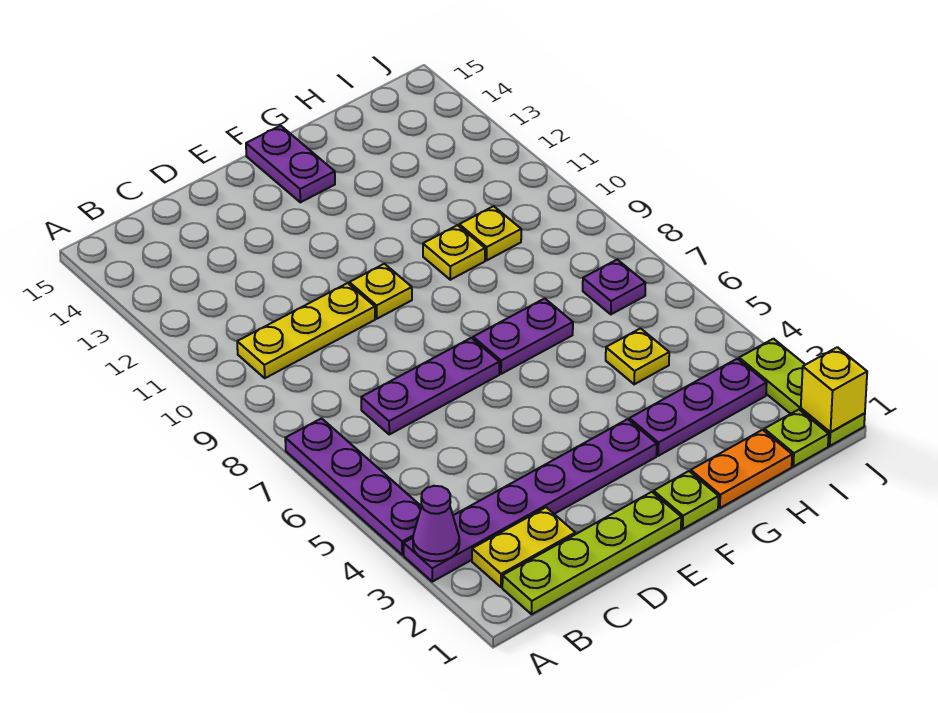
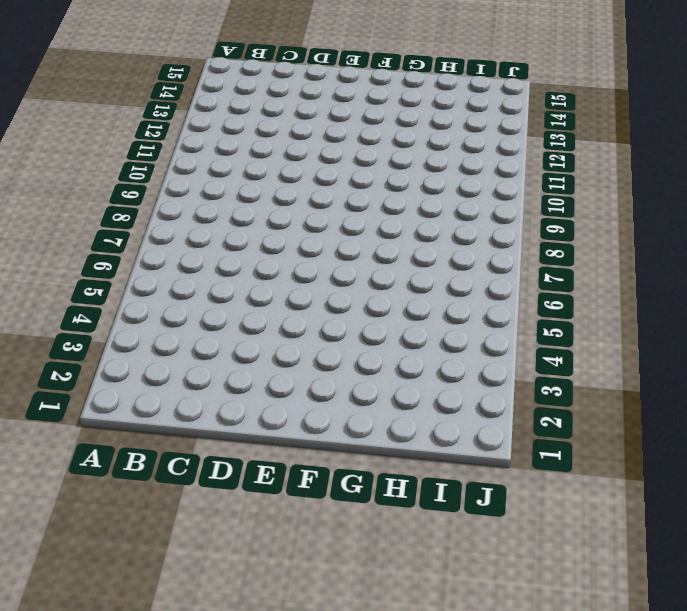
none -> purple 1x6 plate [404,419,657,582]
none -> purple 1x4 plate [285,418,422,555]
none -> lime 1x4 plate [502,492,681,614]

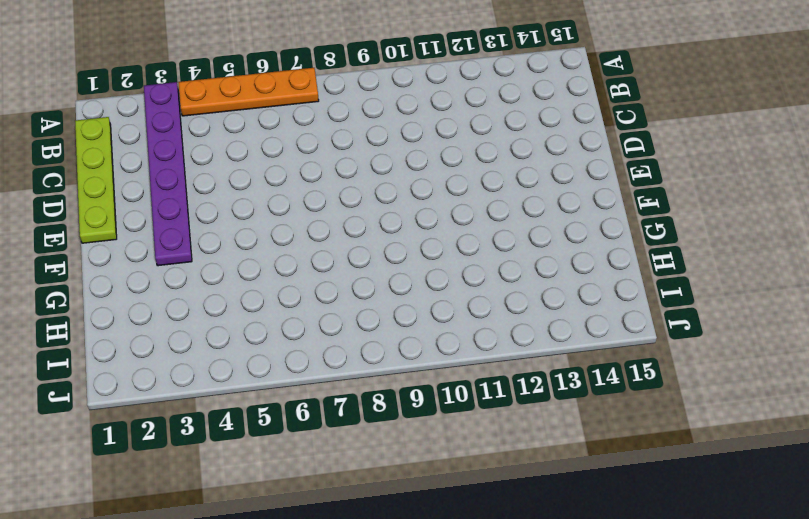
orange 1x4 plate [178,68,319,116] -> purple 1x4 plate [285,418,422,555]
none -> yellow 1x2 plate [472,507,575,587]
none -> yellow 1x3 plate [237,283,375,378]
none -> purple 1x3 plate [361,338,499,434]

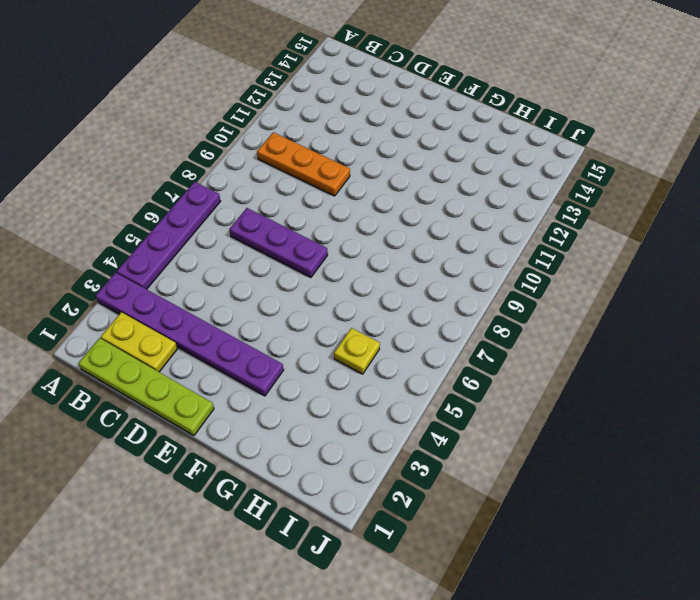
orange 1x3 plate [257,132,350,196] -> yellow 1x3 plate [237,283,375,378]
none -> yellow 1x1 plate [349,264,412,319]
none -> lime 1x1 plate [654,471,719,529]
none -> purple 1x2 plate [473,298,573,374]

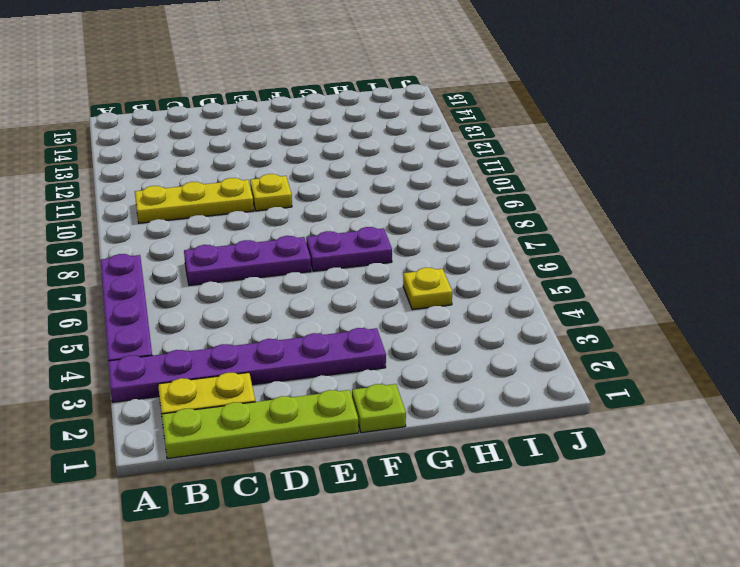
none -> purple 1x2 plate [246,126,335,202]
none -> orange 1x2 plate [691,430,792,508]
none -> purple 1x3 plate [629,359,767,456]

